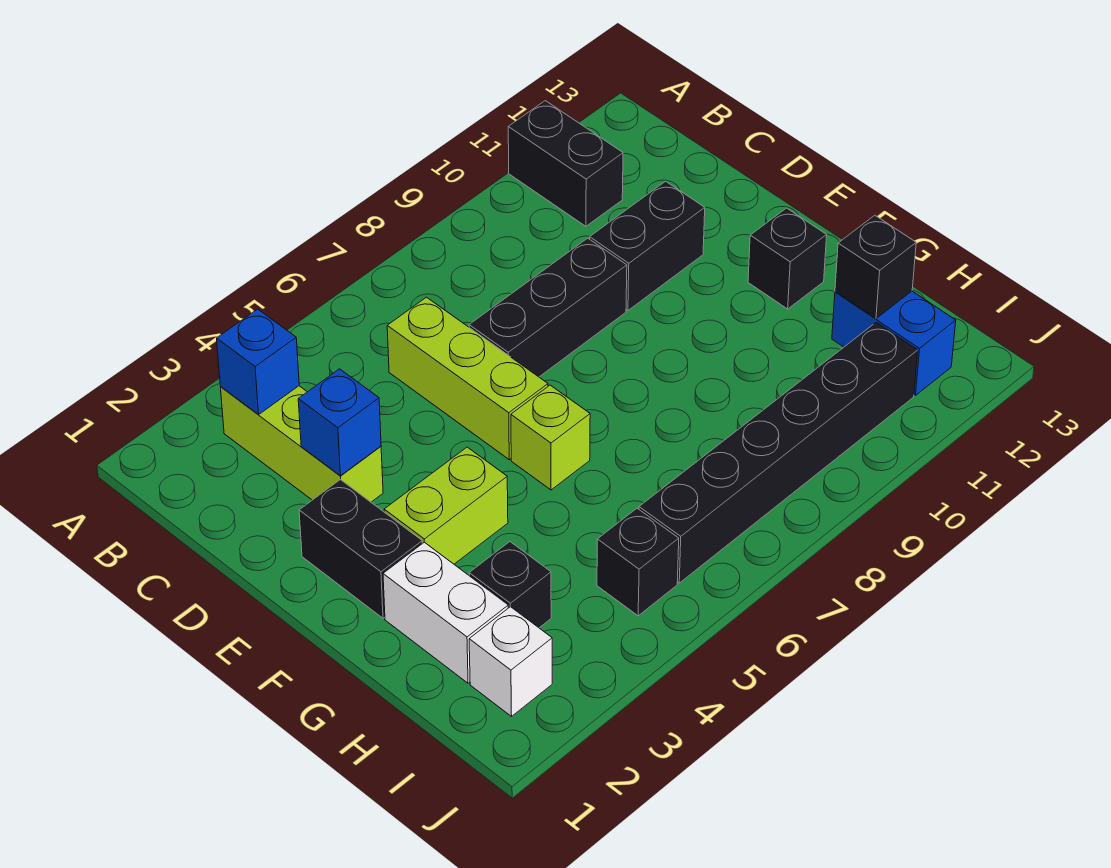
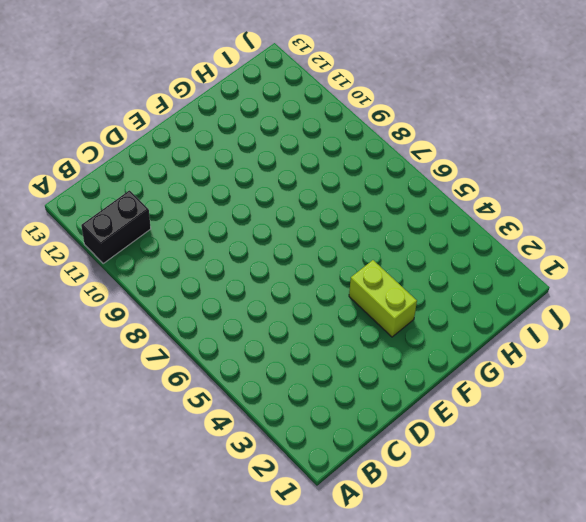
none -> lime 1x3 brick [220,386,383,502]
none -> lime 1x3 brick [387,297,548,460]
none -> black 1x3 brick [469,238,627,377]

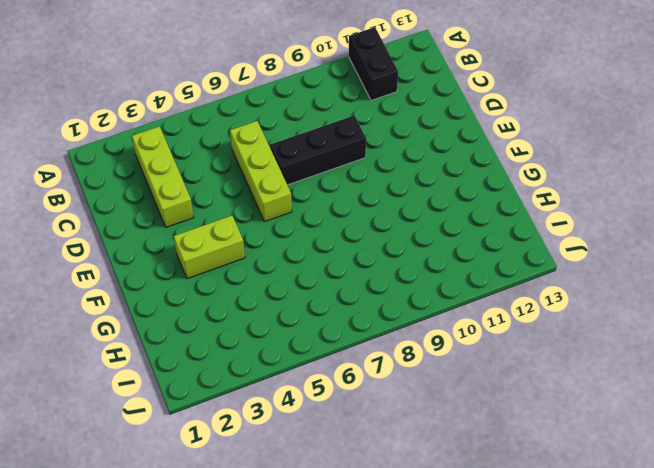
none -> black 1x2 brick [590,181,705,310]
none -> black 1x2 brick [299,479,422,618]
none -> lime 1x1 brick [511,385,590,490]

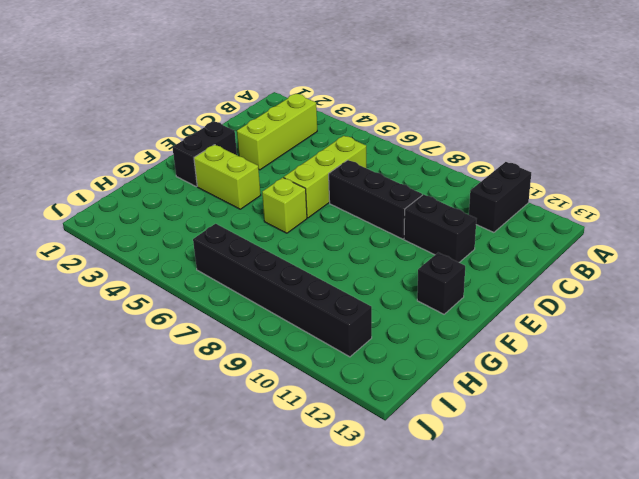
none -> white 1x2 brick [383,542,508,683]
none -> black 1x1 brick [469,542,551,628]
none -> blue 1x2 brick [832,291,956,395]

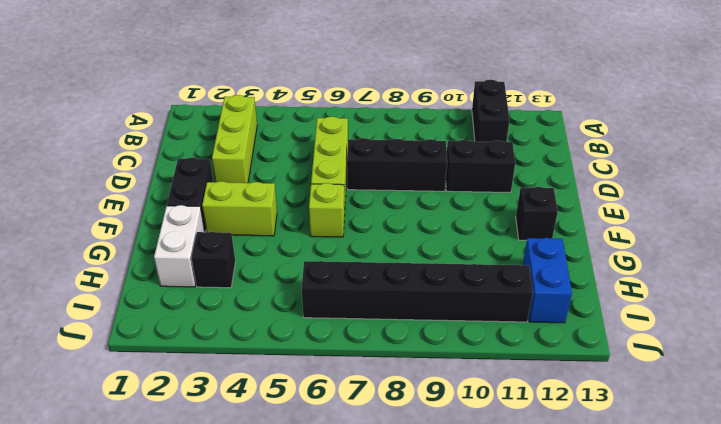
none -> white 1x1 brick [469,607,552,716]
none -> black 1x1 brick [597,508,679,616]
none -> blue 1x1 brick [217,309,299,414]

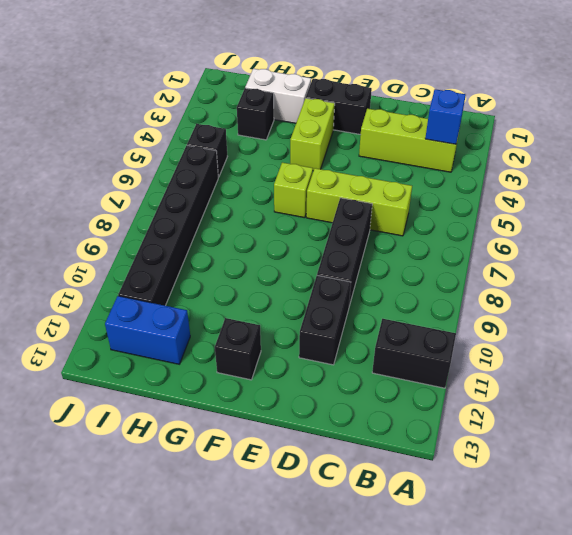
none -> white 1x1 brick [469,607,552,716]
none -> blue 1x1 brick [298,369,381,476]
none -> black 1x1 brick [835,215,916,319]

